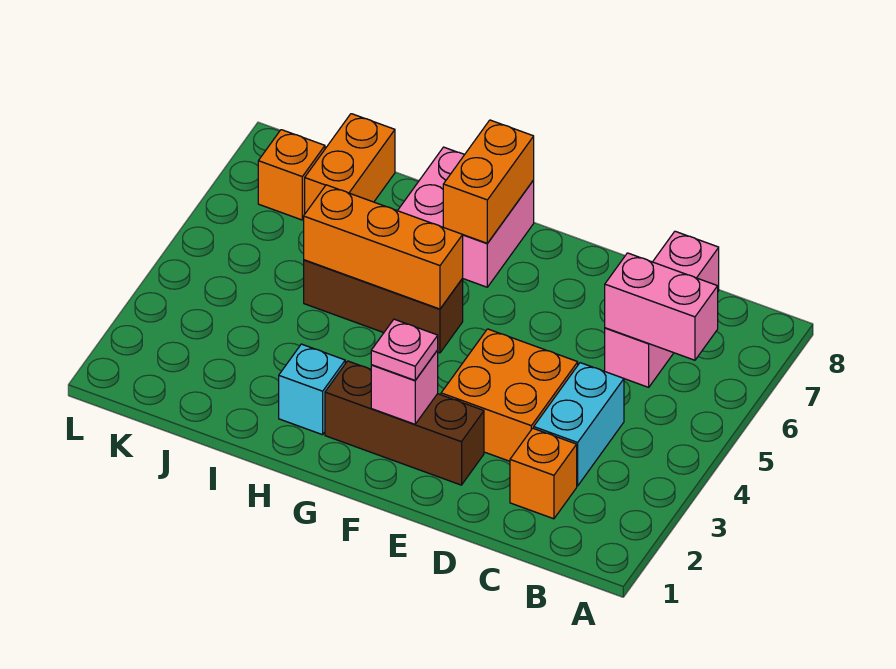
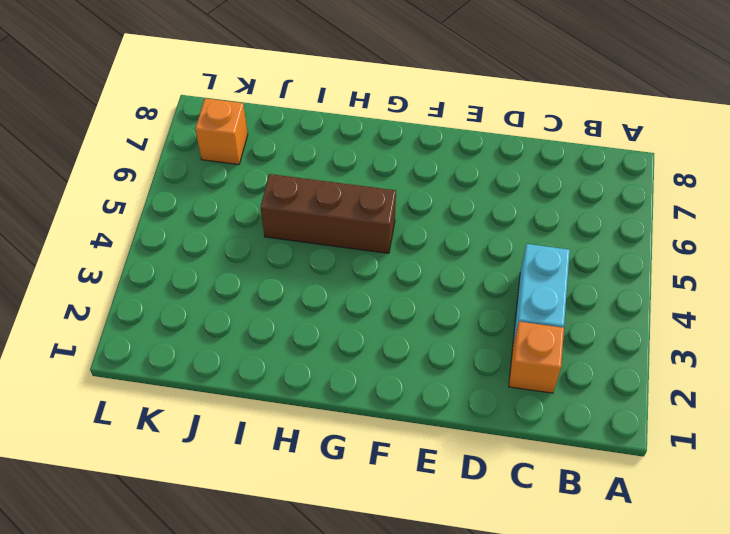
none -> pink 1x3 brick [605,231,719,387]
none -> orange 2x2 brick [441,329,578,461]
none -> brown 1x3 brick [325,361,484,485]

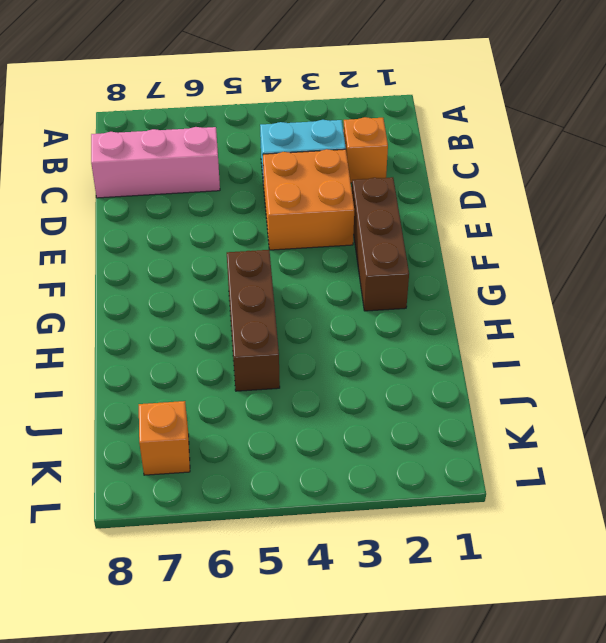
none -> pink 2x2 brick [398,147,534,287]
none -> cyan 1x1 brick [279,344,345,435]
none -> orange 1x2 brick [305,114,395,213]

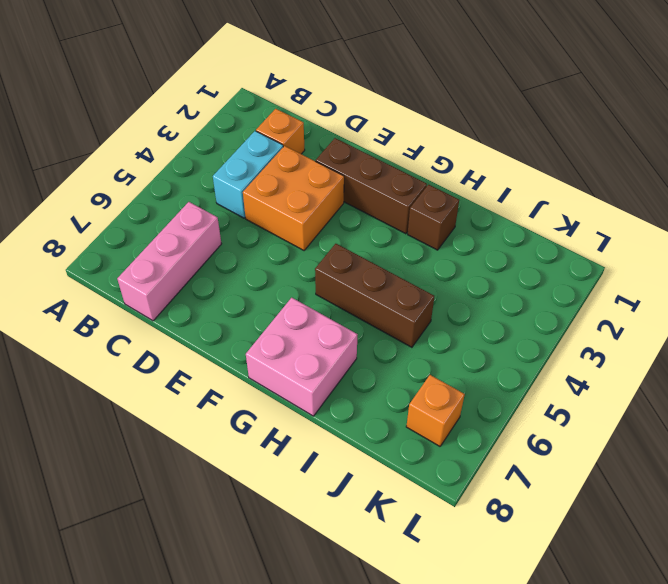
brown 1x1 brick [408,185,459,250] -> cyan 1x1 brick [279,344,345,435]
none -> orange 1x2 brick [305,114,395,213]
none -> pink 1x2 brick [605,253,718,360]
none -> pink 1x1 brick [371,350,438,424]

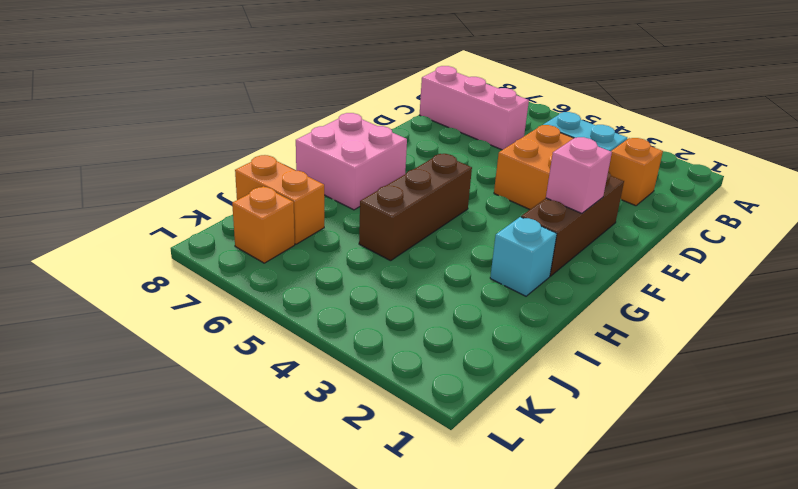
none -> pink 1x2 brick [605,253,718,360]
none -> orange 1x3 brick [304,185,463,309]
none -> orange 1x2 brick [443,120,534,243]

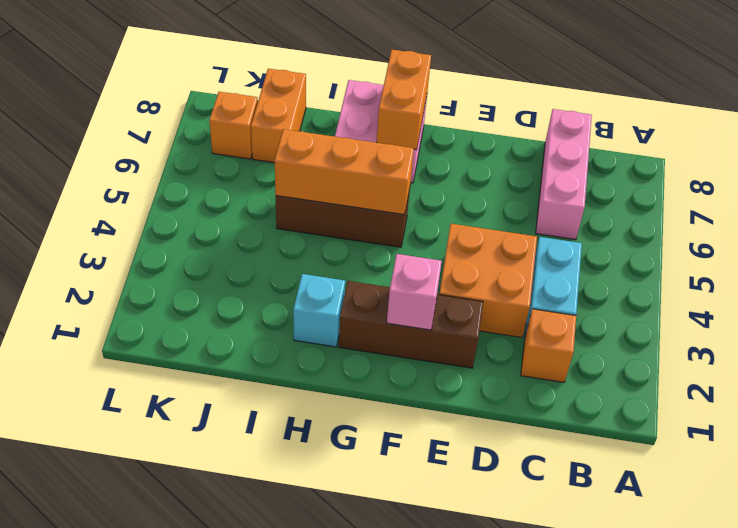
none -> pink 1x2 brick [605,253,718,360]
none -> pink 1x1 plate [371,319,438,380]

